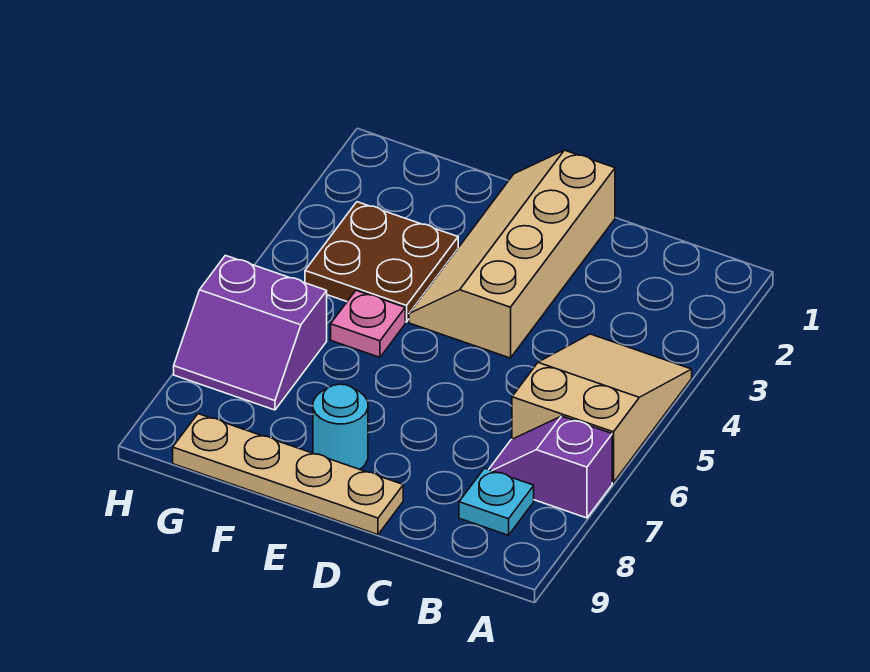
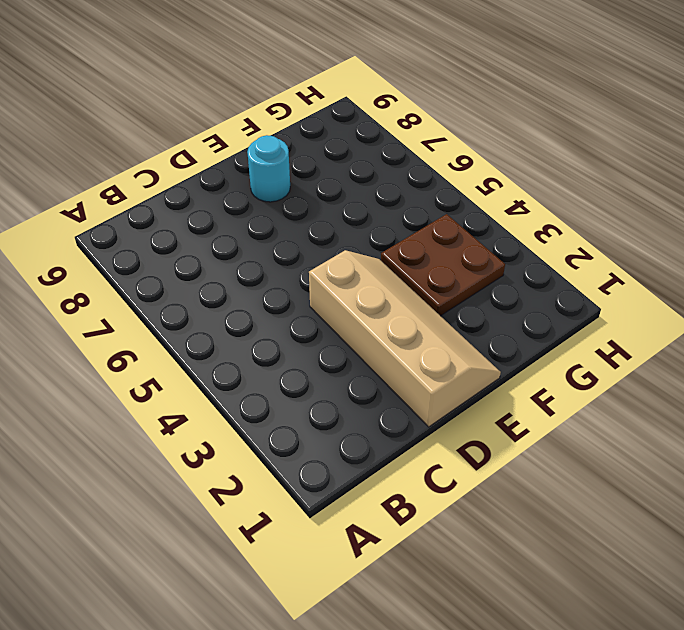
none -> tan 2x3 slope [512,334,692,483]
none -> purple 1x2 slope [489,416,612,518]

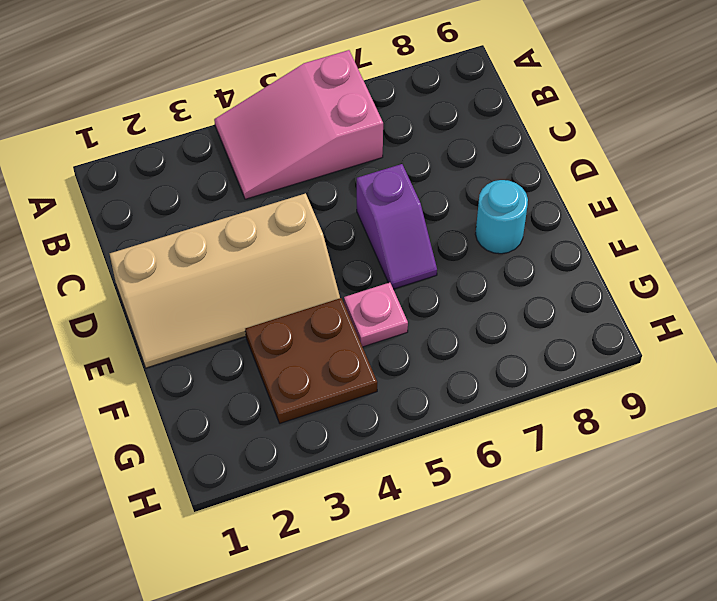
pink 2x3 slope [214,50,383,199] -> tan 2x3 slope [512,334,692,483]
purple 1x2 slope [357,164,437,289] -> purple 1x2 slope moved to [489,416,612,518]
none -> cyan 1x1 plate [459,468,534,535]
none -> tan 1x4 plate [173,414,403,535]

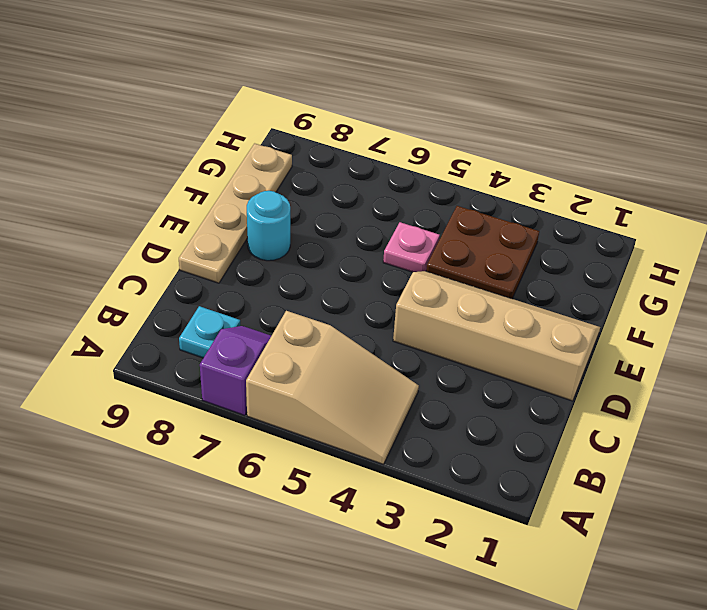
none -> purple 2x2 slope [174,255,327,410]

